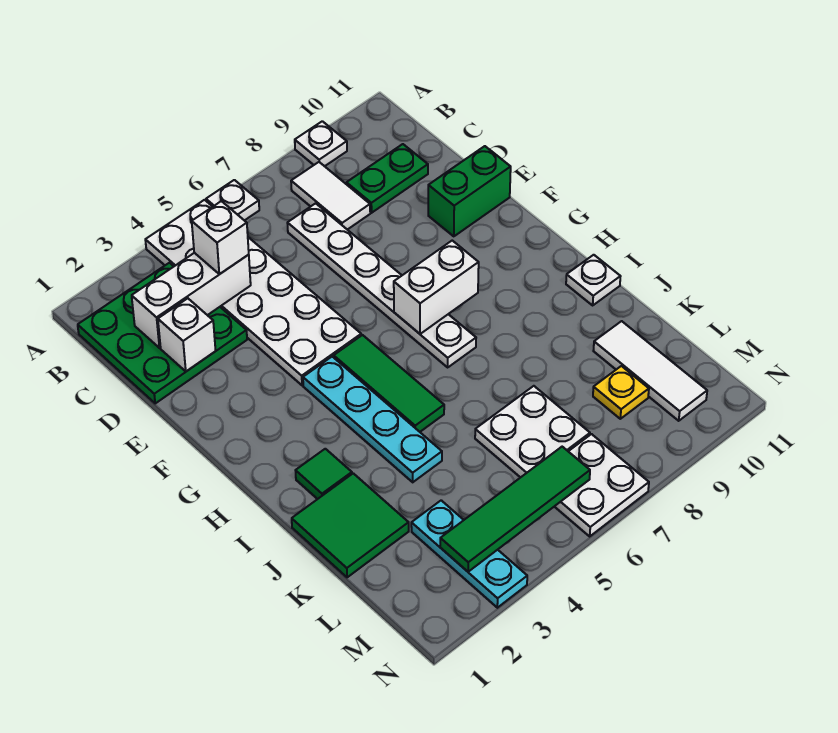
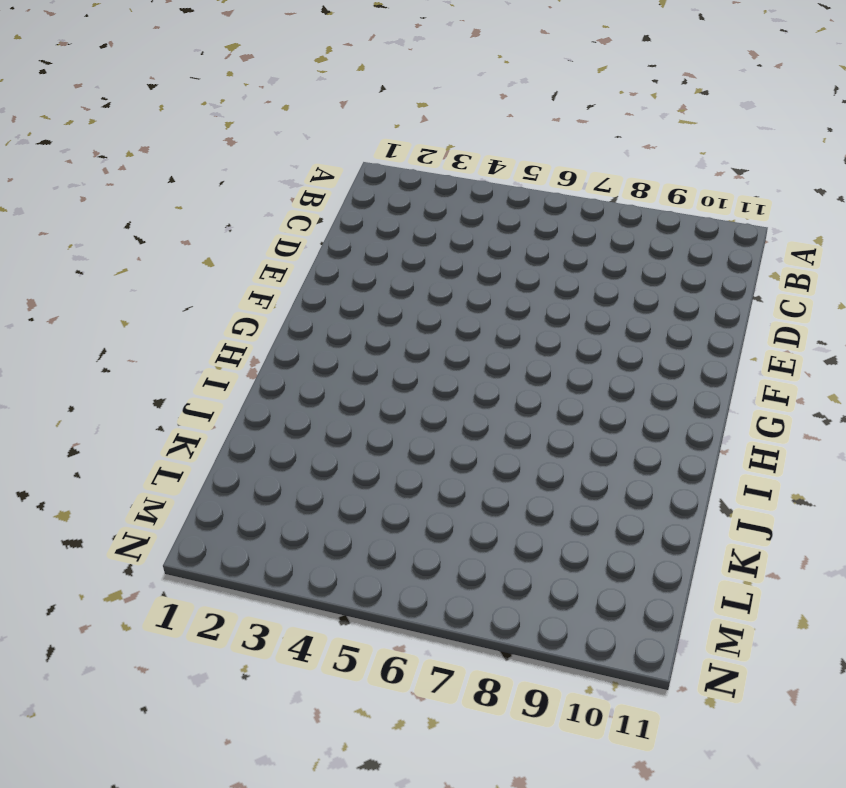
none -> white 2x6 plate [145,200,361,385]
none -> white 1x1 plate [206,180,259,221]
none -> white 1x1 plate [295,121,347,166]

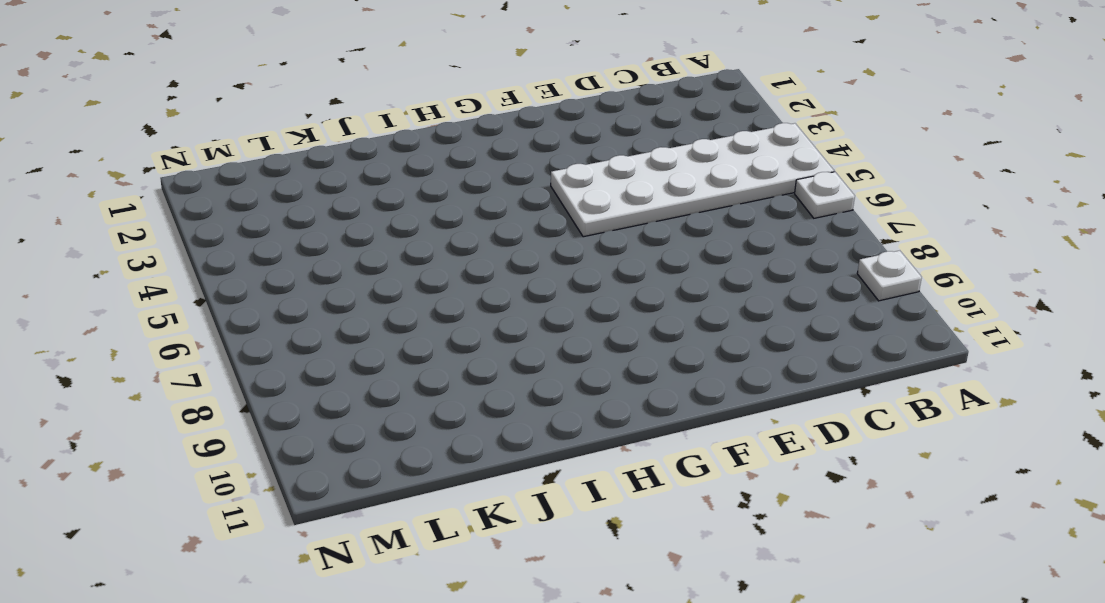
none -> green 3x3 plate [78,263,247,403]
none -> white 1x2 tile [291,162,370,230]
none -> white 1x6 plate [287,203,476,367]

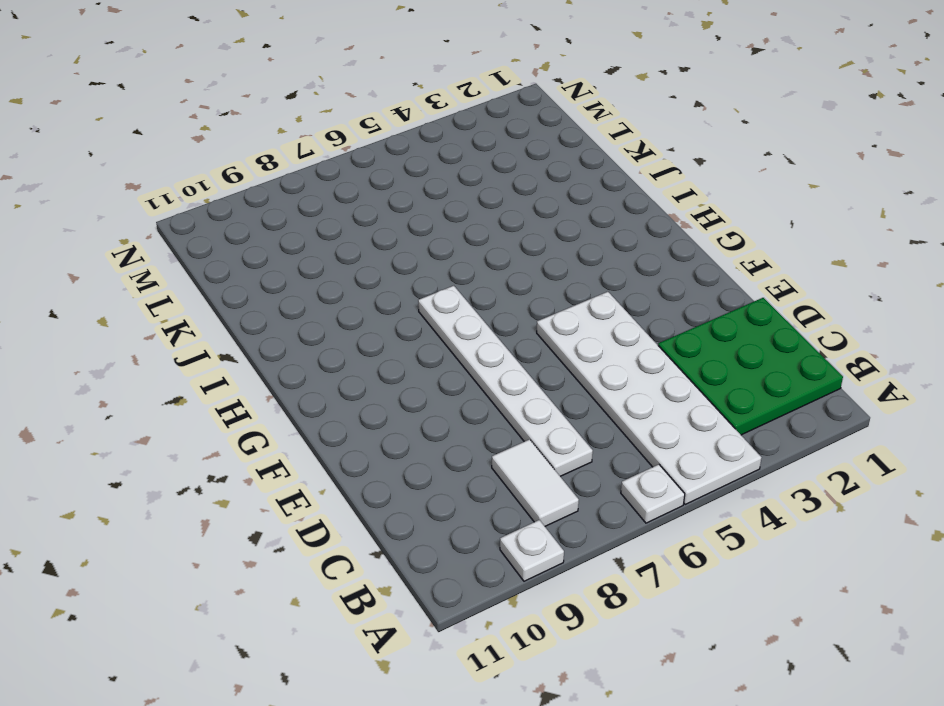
none -> green 1x2 plate [346,144,428,213]
none -> green 1x2 brick [428,146,511,236]
none -> cyan 1x4 plate [303,357,442,482]

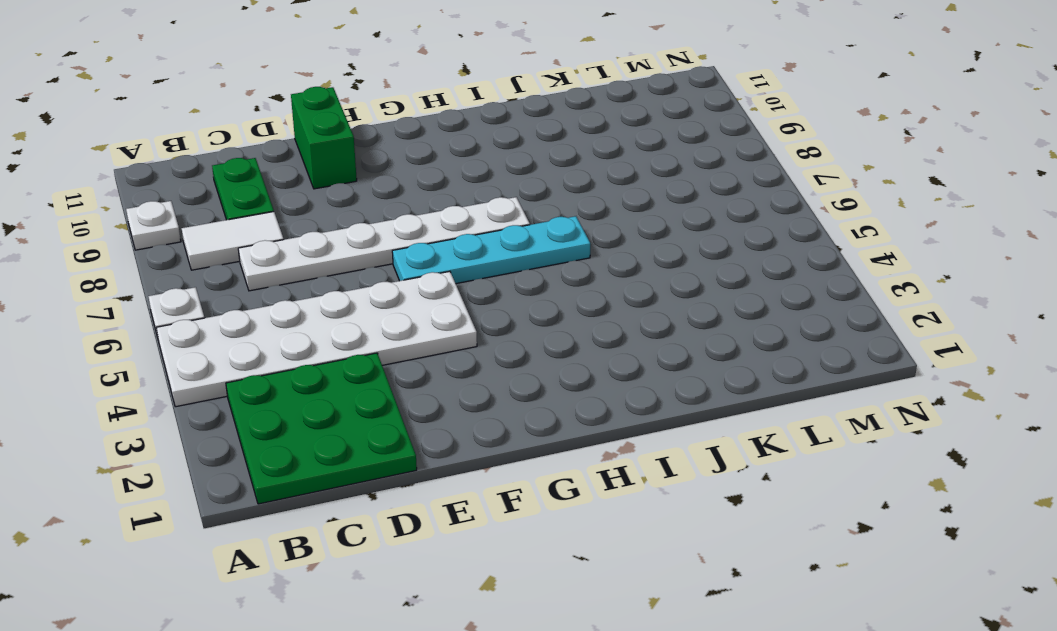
cyan 1x4 plate [392,216,590,284] -> cyan 1x4 plate moved to [303,357,442,482]
none -> green 1x3 tile [334,335,444,432]
none -> green 1x1 tile [295,449,352,499]
none -> white 1x1 plate [566,255,621,305]

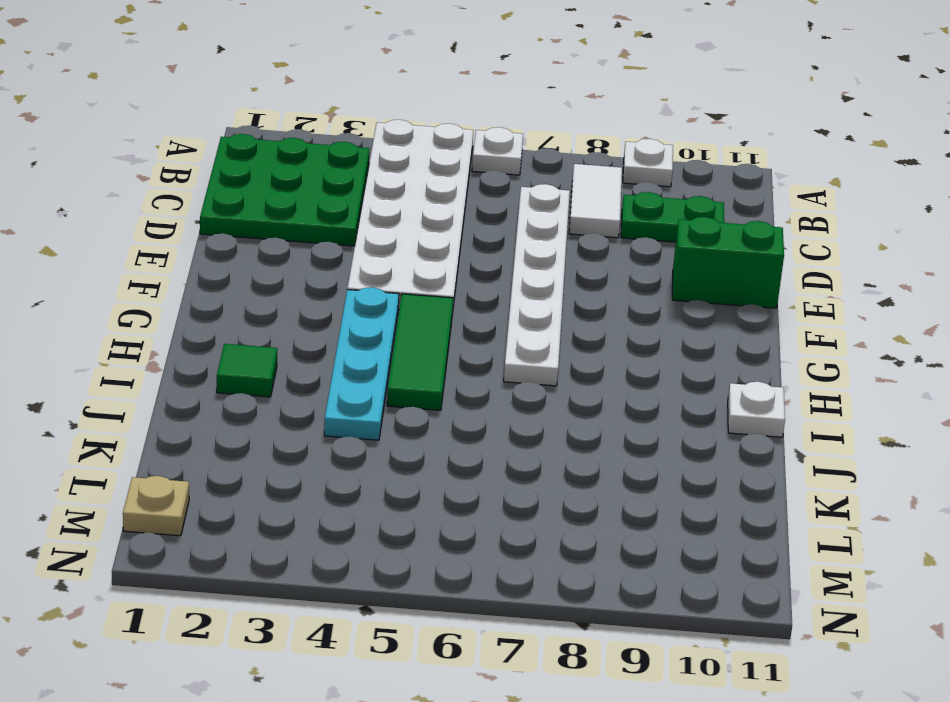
tan 1x1 plate [123,476,189,536] -> none
none -> green 2x2 tile [292,473,409,577]
none -> white 2x2 plate [475,386,590,478]
none -> white 1x3 tile [593,321,707,421]

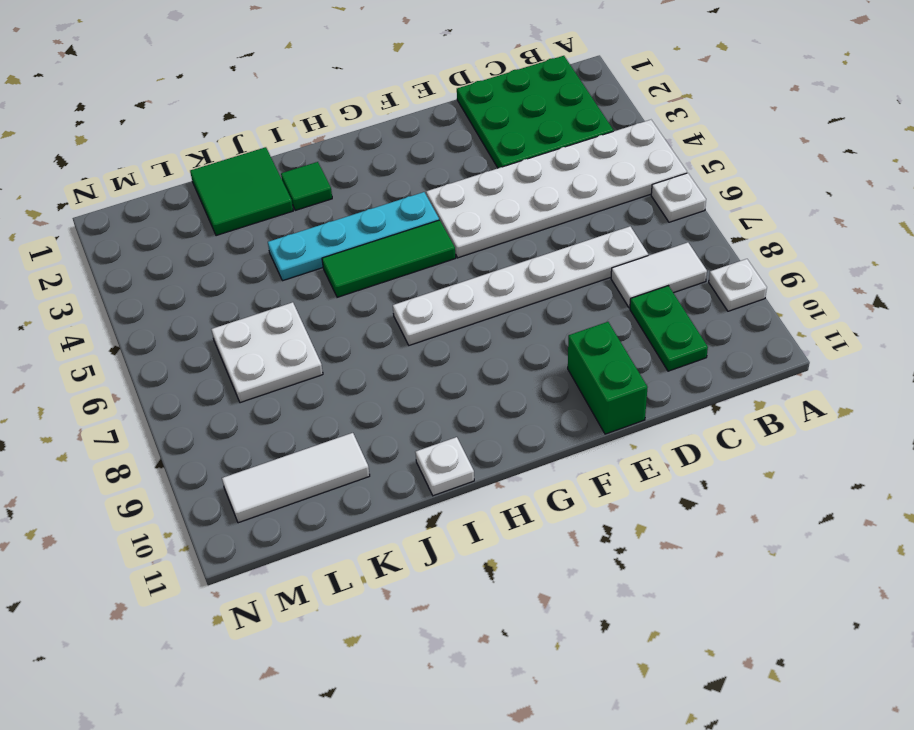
none -> cyan 1x3 plate [411,500,527,608]
none -> yellow 1x1 plate [593,366,649,419]
none -> white 2x2 plate [554,434,649,536]

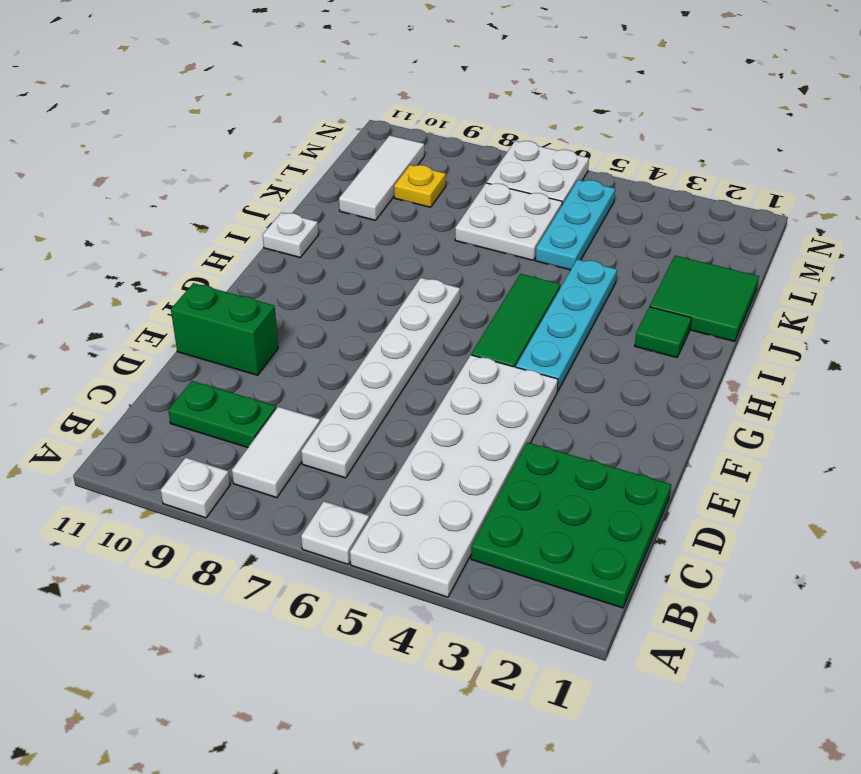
cyan 1x3 plate [535,180,615,270] -> cyan 1x3 plate moved to [411,500,527,608]
none -> white 1x3 brick [132,253,251,348]
none -> white 1x1 brick [158,298,216,371]
none -> white 1x2 brick [394,241,479,334]

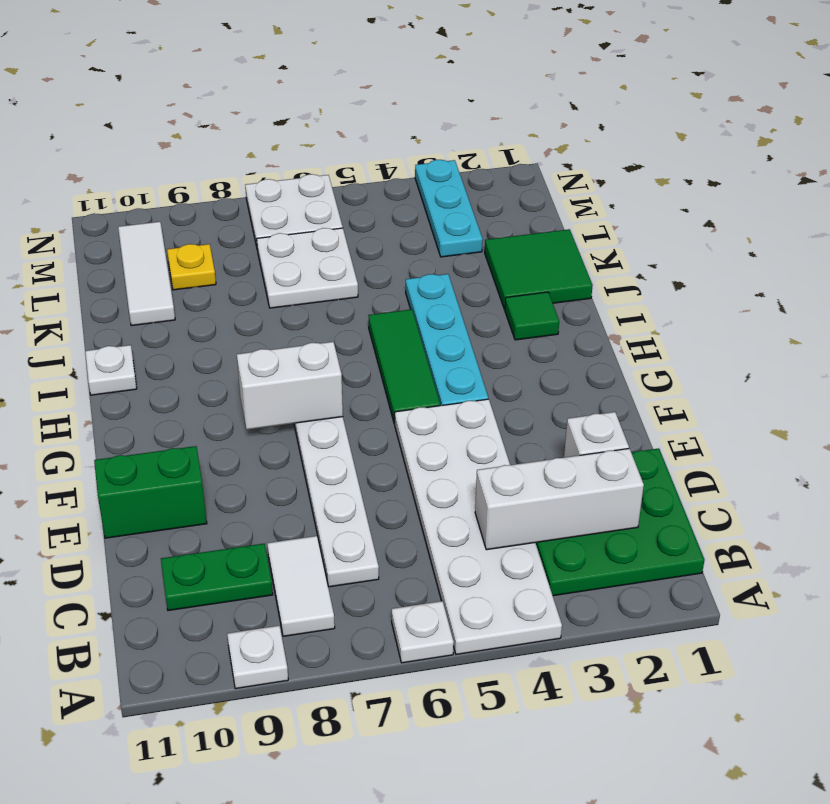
none -> green 1x4 tile [440,447,590,572]
none -> white 1x1 brick [192,201,249,274]

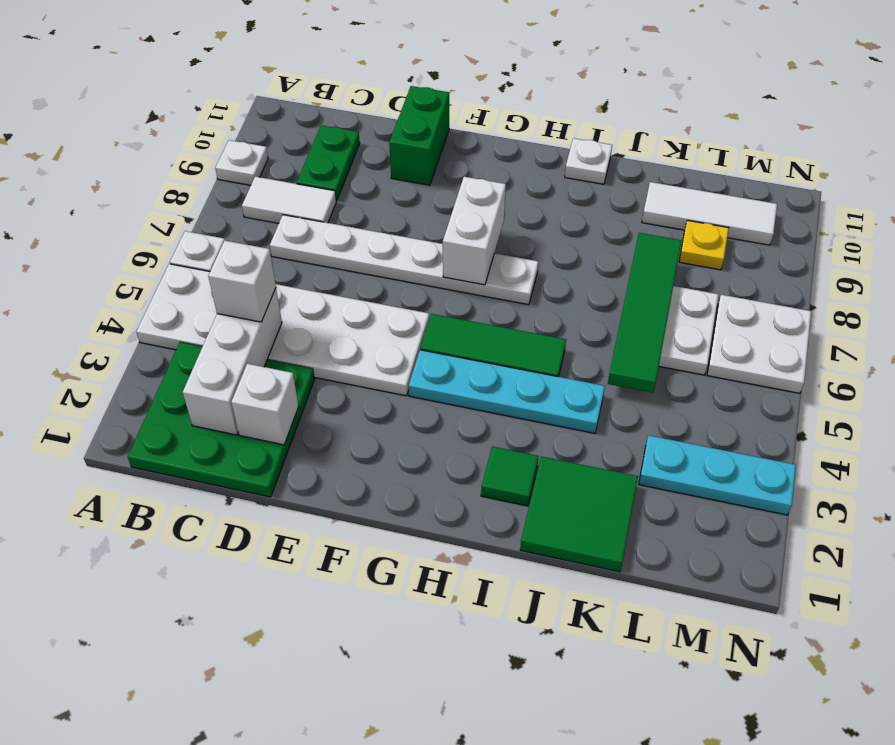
green 1x4 tile [608,233,681,393] -> green 1x4 tile moved to [440,447,590,572]

